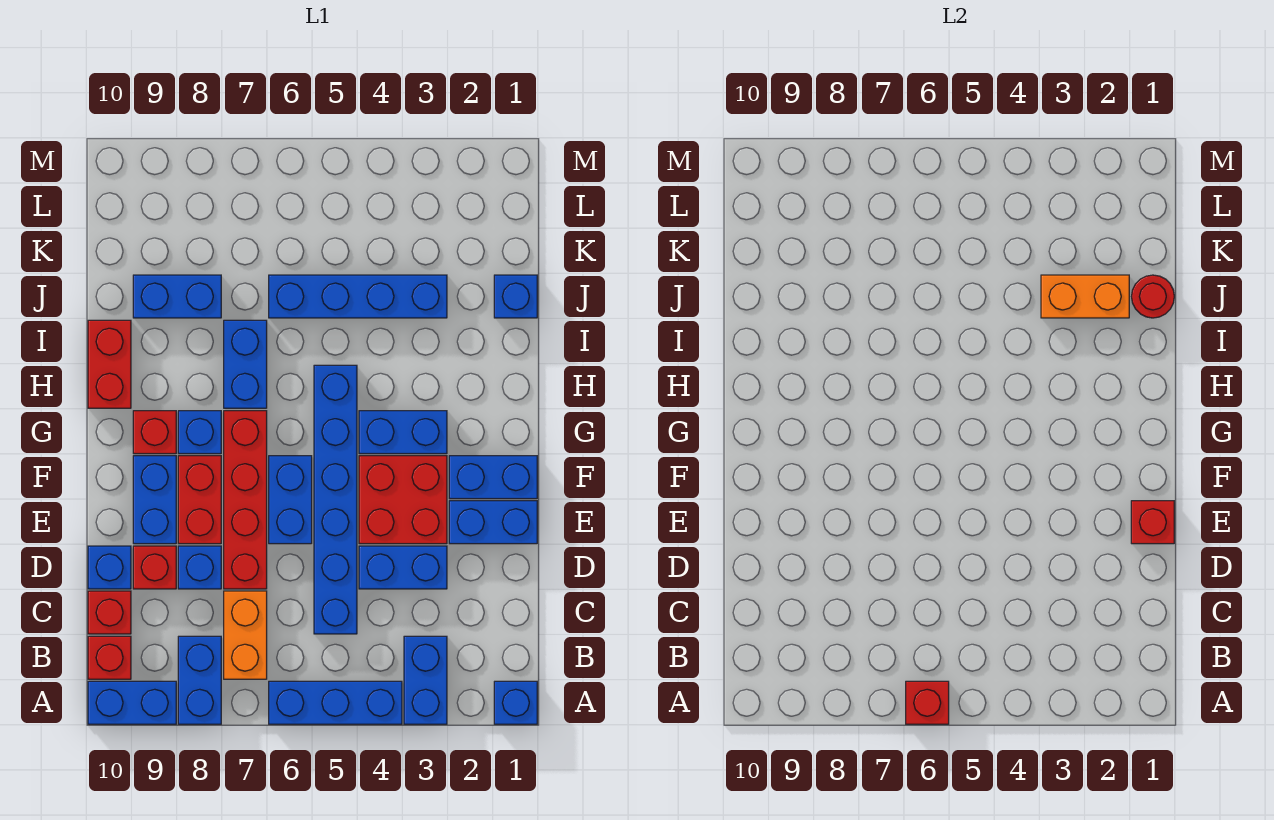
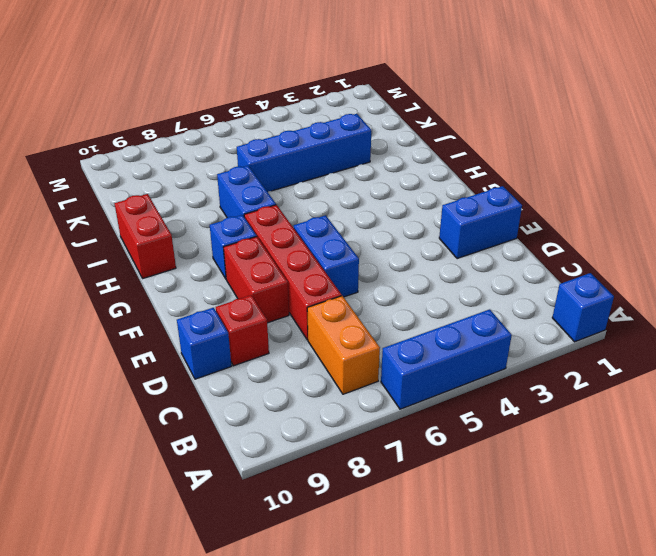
none -> blue 1x2 brick [404,636,447,724]
none -> blue 1x2 brick [178,636,221,724]
none -> blue 1x2 brick [88,681,176,724]
none -> red 1x1 brick [88,636,131,679]

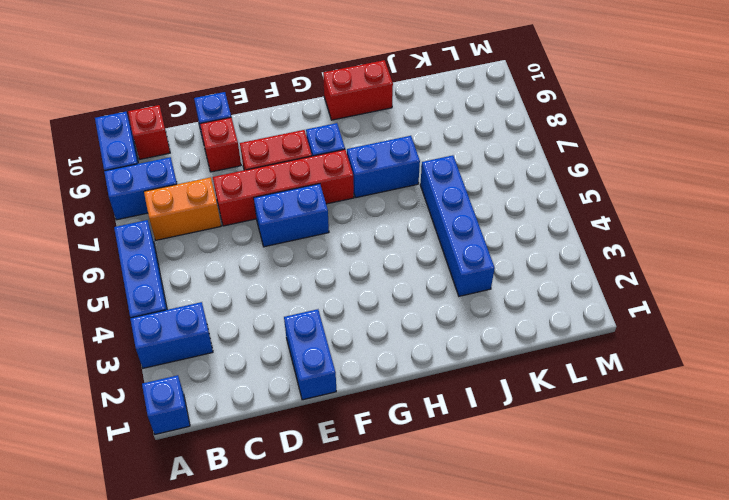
none -> blue 1x6 brick [314,365,357,634]
none -> red 1x1 brick [88,591,131,634]
none -> blue 1x2 brick [359,546,447,589]
none -> blue 1x1 brick [178,546,221,589]

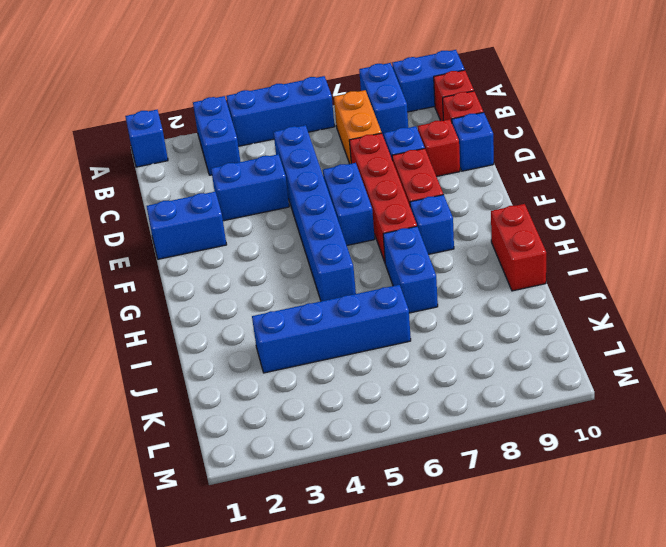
none -> red 2x2 brick [359,456,447,544]
none -> blue 1x2 brick [133,456,176,544]
none -> blue 1x2 brick [449,456,537,499]
none -> blue 1x2 brick [359,411,447,454]

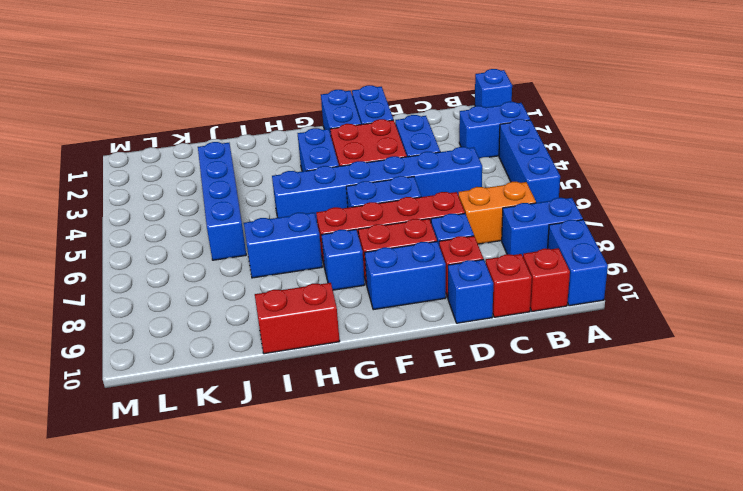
none -> red 1x1 brick [133,411,176,454]
none -> blue 1x1 brick [494,275,537,318]
none -> blue 1x2 brick [133,275,221,318]
none -> red 1x1 brick [906,681,949,724]

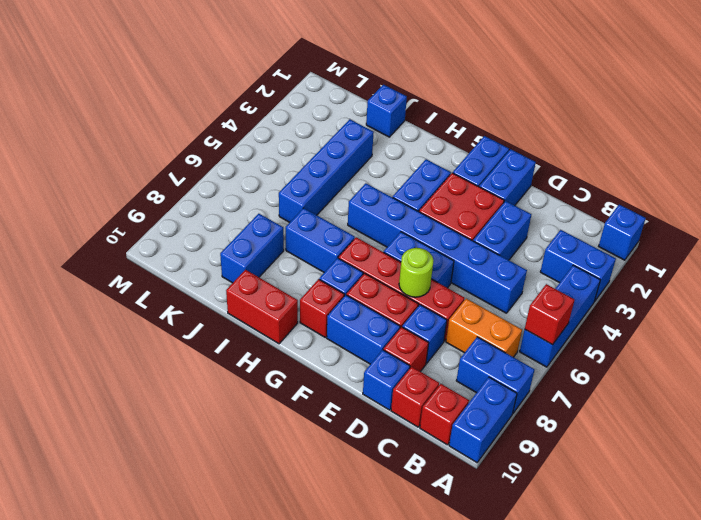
lime 1x1 round brick [399,248,434,297] -> none
none -> red 1x1 brick [1131,501,1174,544]
none -> red 1x1 round brick [1132,275,1174,318]
none -> orange 1x2 brick [1041,275,1129,318]

